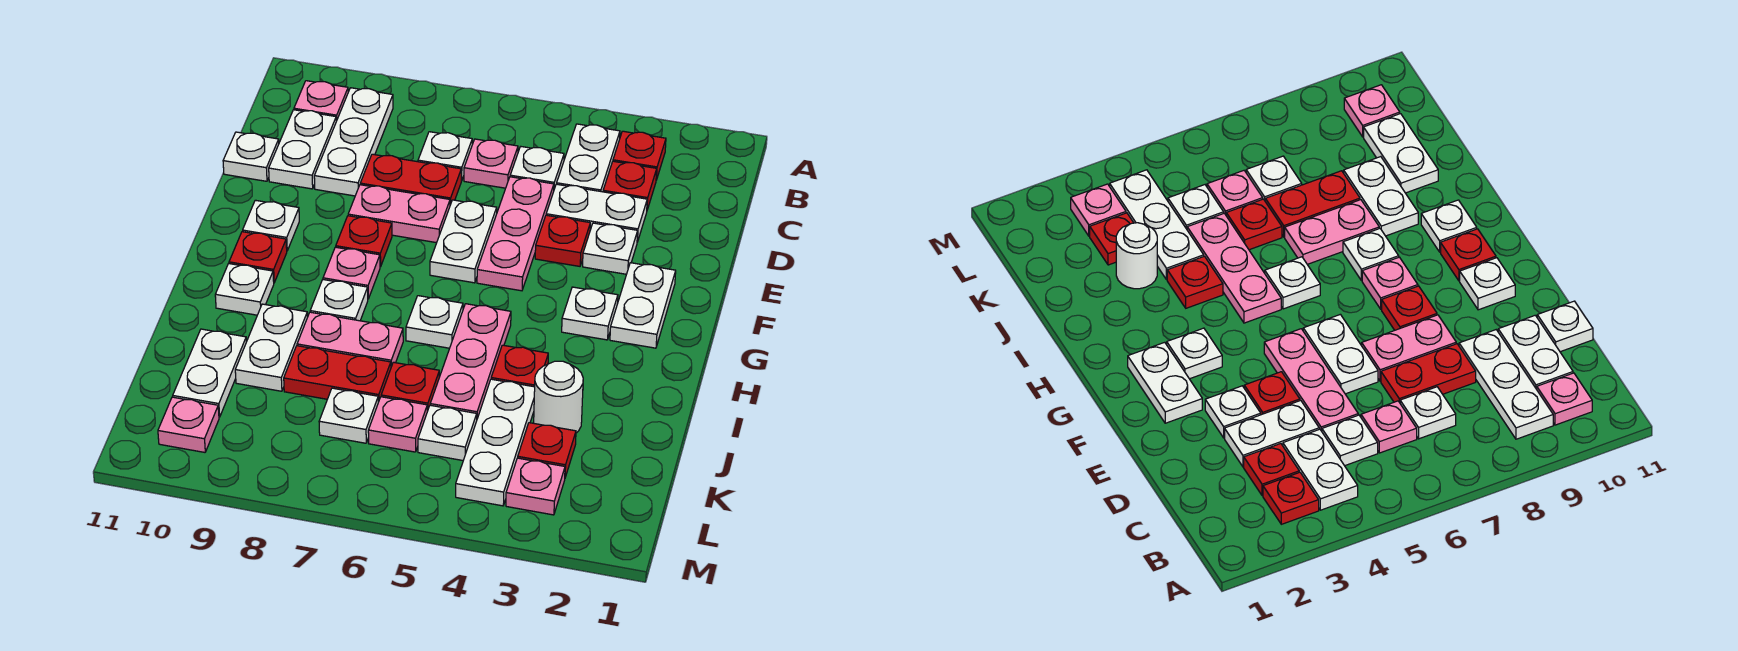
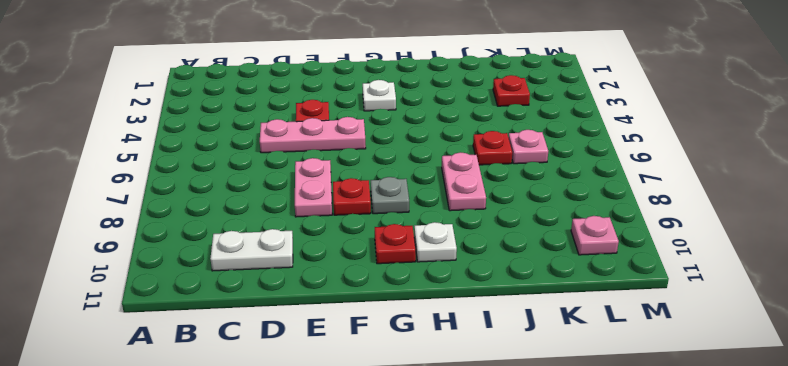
grey 1x1 plate [371,177,409,214] -> pink 1x1 plate [323,247,380,299]
none -> red 1x1 plate [613,131,666,180]
none -> white 1x2 plate [557,124,620,192]
none -> white 1x3 plate [314,88,393,196]
none -> pink 1x1 plate [294,81,348,121]

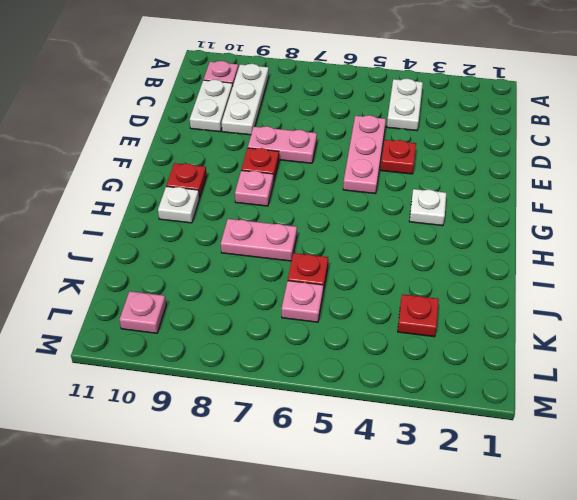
none -> red 1x1 plate [613,131,666,180]
none -> red 1x1 plate [603,161,657,210]
none -> white 1x1 plate [510,147,564,189]
none -> pink 1x1 plate [464,139,518,188]

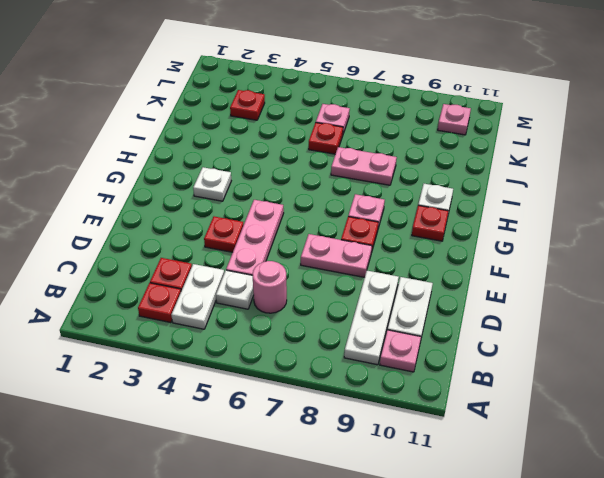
pink 1x1 round brick [252,261,287,313] -> pink 1x1 plate [464,139,518,188]
none -> white 1x1 plate [418,132,472,181]
none -> white 1x2 plate [546,184,647,242]
none -> red 1x2 plate [360,154,461,205]
none -> white 1x1 plate [223,132,279,181]

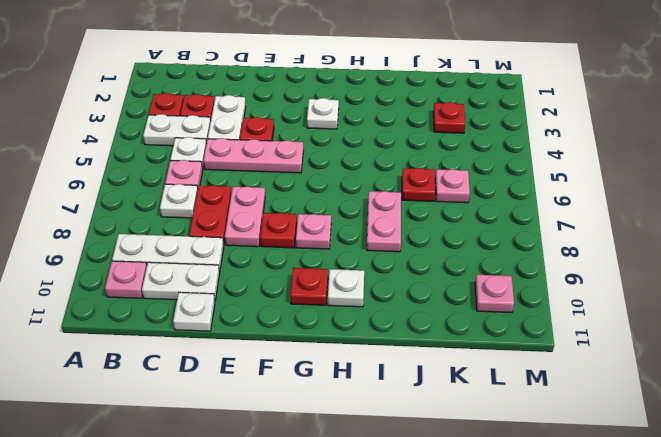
none -> white 1x1 plate [583,223,638,274]
none -> white 1x2 plate [430,200,497,283]
none -> white 1x2 plate [610,263,676,348]
none -> white 1x1 plate [243,200,299,250]

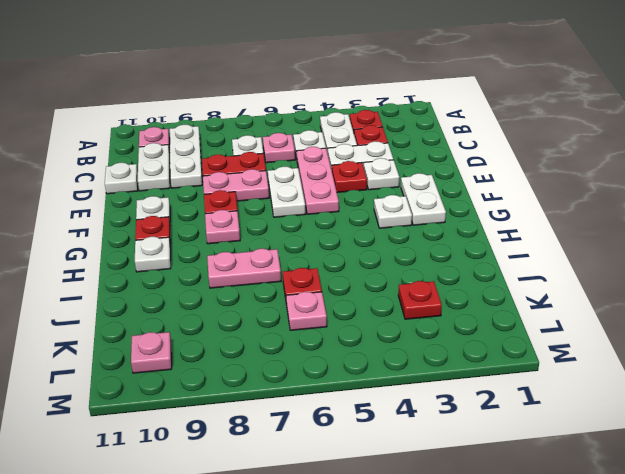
none -> pink 1x3 plate [430,304,511,419]
none -> white 1x1 plate [406,296,463,348]
none -> white 1x1 plate [310,280,368,321]
none -> red 1x1 plate [491,345,548,387]

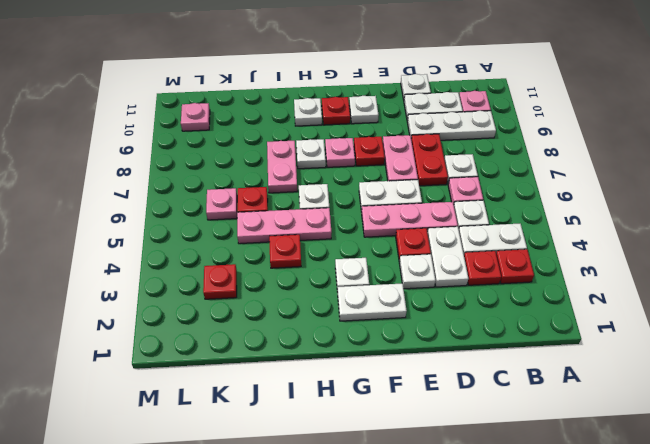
none -> white 1x2 plate [235,304,308,391]
none -> white 1x1 round brick [534,361,583,433]
none -> white 1x3 plate [456,379,535,506]
none -> red 1x2 plate [284,346,391,402]

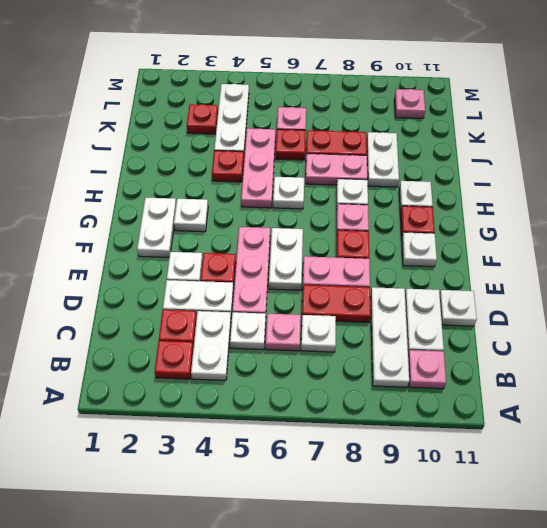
none -> white 1x1 round brick [534,361,583,433]
none -> white 1x2 plate [173,329,246,417]
none -> white 1x1 plate [418,405,477,460]
none -> white 1x1 plate [319,388,378,443]

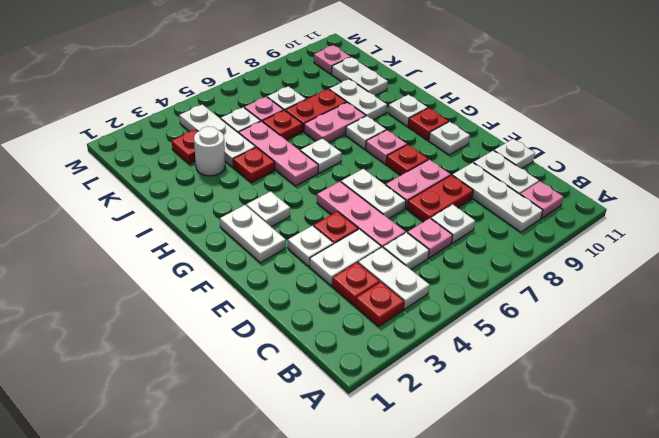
none -> pink 1x1 plate [506,458,565,515]

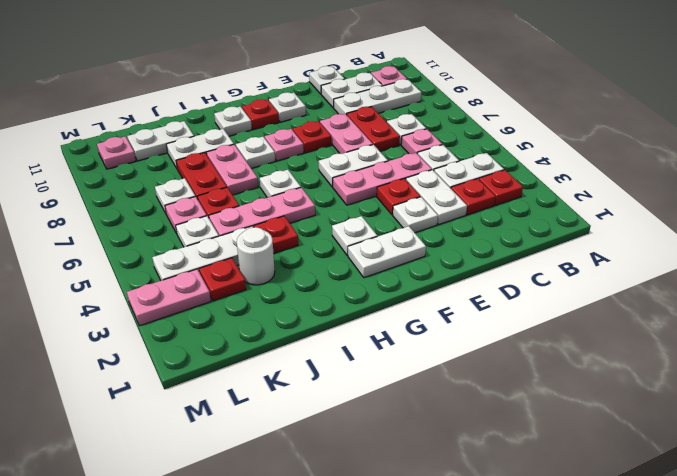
pink 1x2 plate [127,269,211,326] -> pink 1x1 plate [506,458,565,515]

